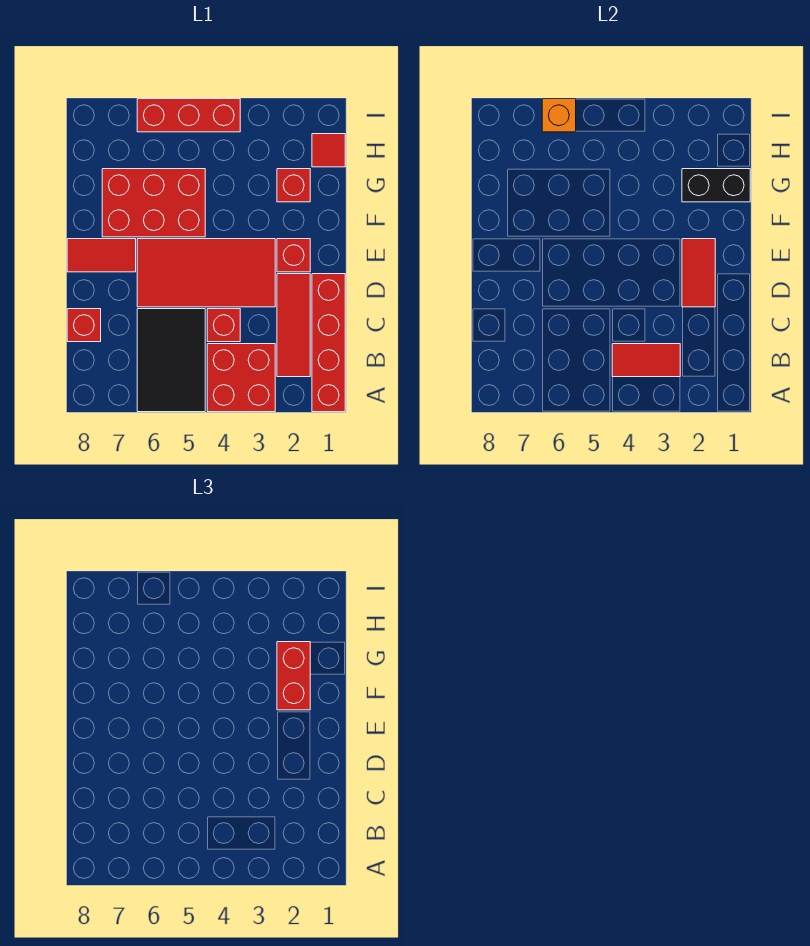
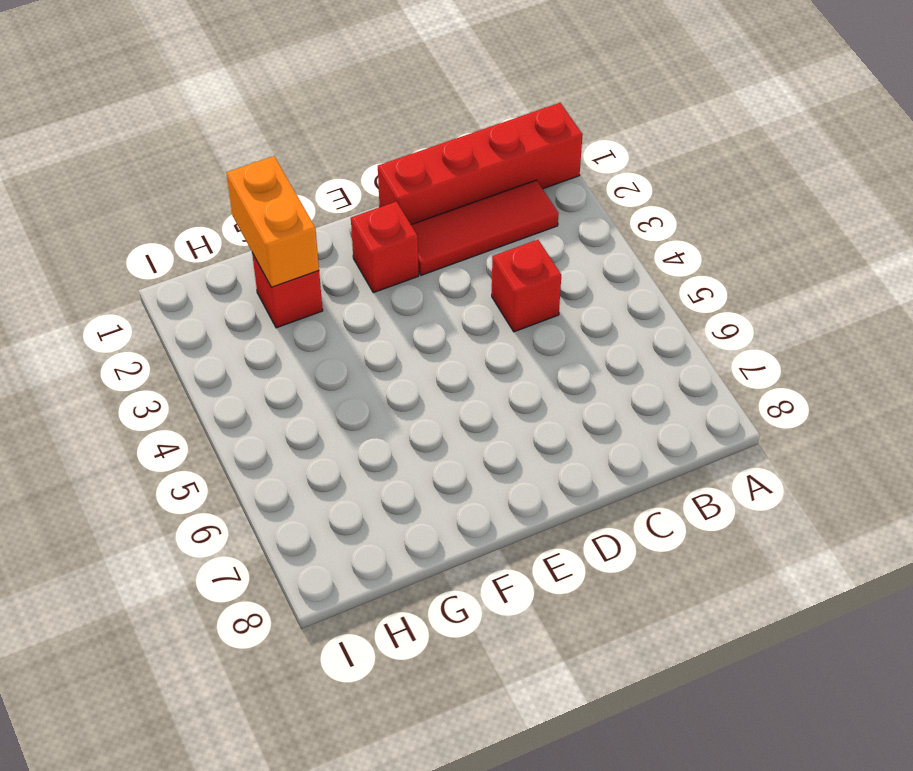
orange 1x2 brick [226,156,319,287] -> black 1x2 brick [682,169,750,202]
none -> red 2x2 brick [207,344,275,412]
none -> black 2x3 tile [137,309,205,412]
none -> red 1x1 brick [67,309,101,342]

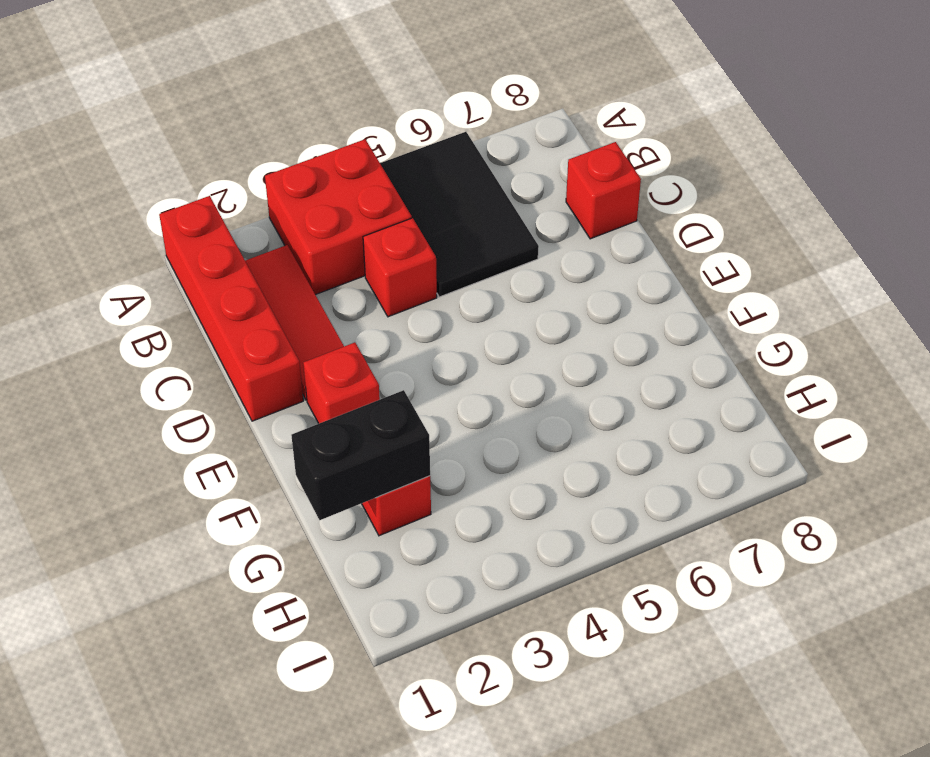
none -> red 2x4 tile [137,239,275,307]
none -> red 1x2 tile [67,239,136,272]
none -> red 2x3 brick [102,169,205,237]

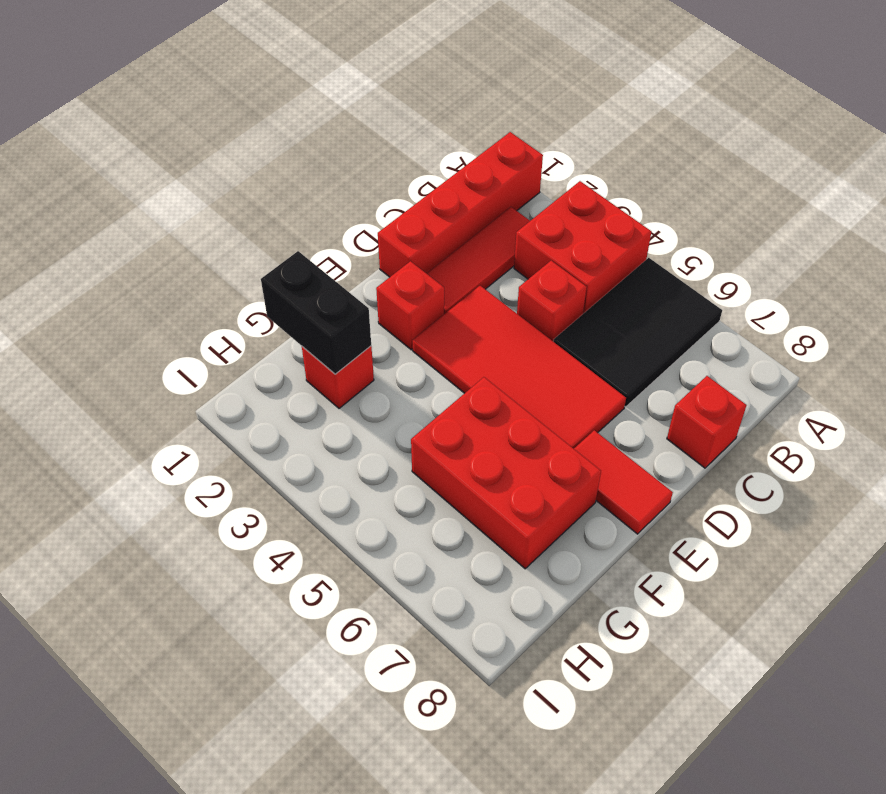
none -> red 1x1 tile [312,134,345,167]
none -> red 1x3 brick [137,99,240,132]
none -> red 1x2 tile [612,344,680,377]

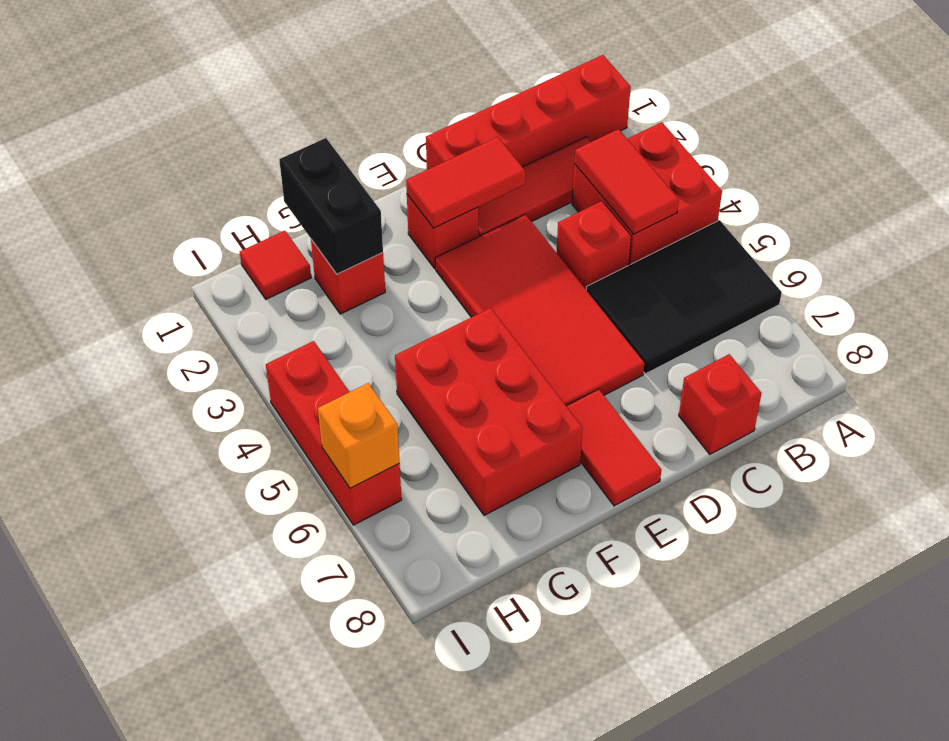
none -> red 1x2 brick [277,642,310,710]

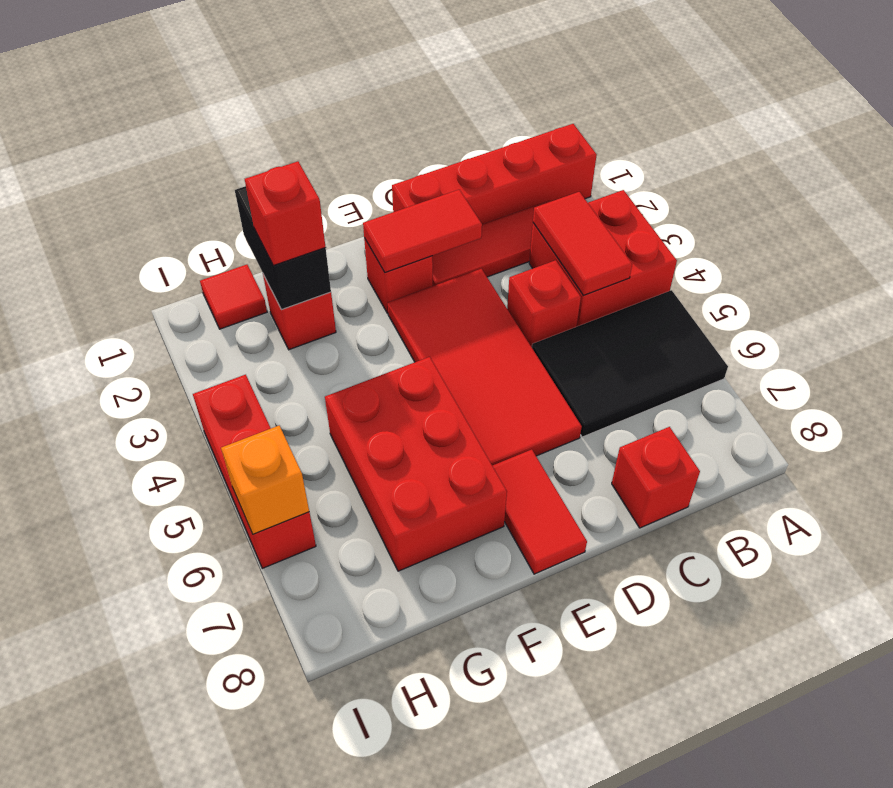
red 1x1 brick [245,161,326,266] -> red 1x2 brick [277,642,310,710]

